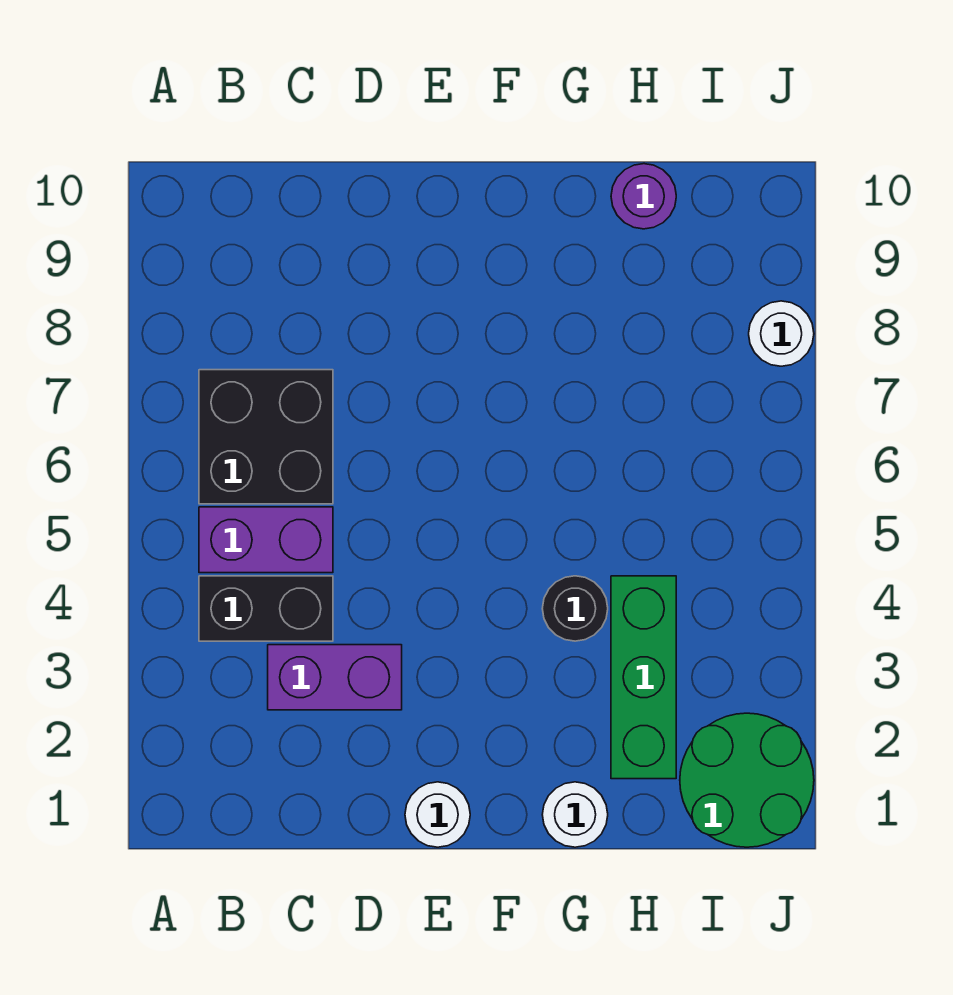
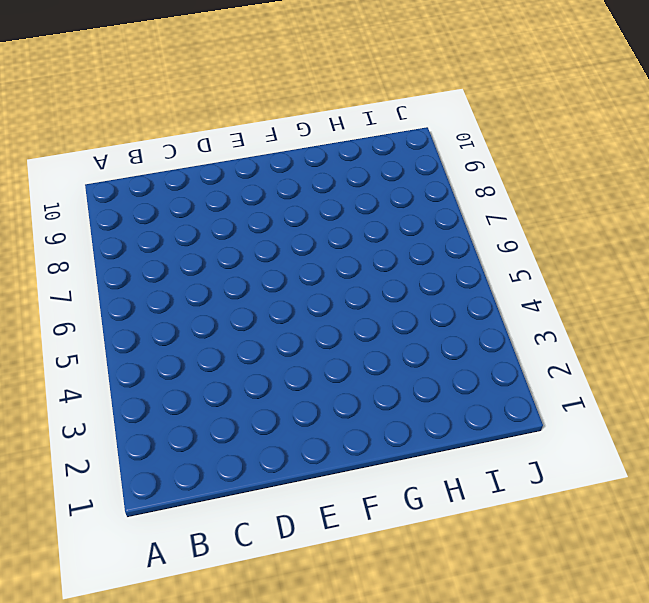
none -> black 1x2 brick [199,576,333,641]
none -> purple 1x2 brick [199,507,333,573]

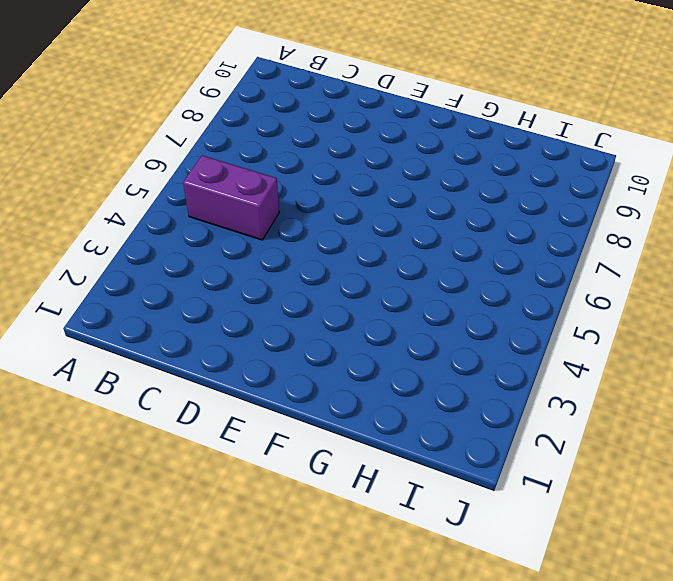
none -> black 1x2 brick [199,576,333,641]
none -> black 2x2 brick [199,370,333,504]

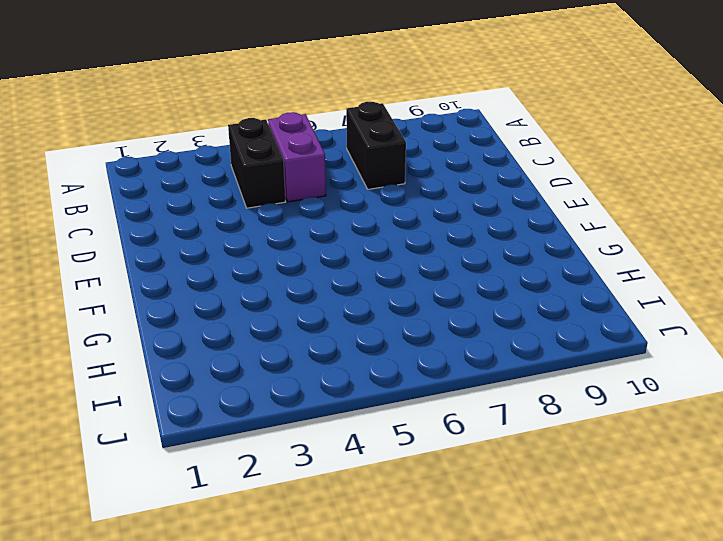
black 1x2 brick [346,102,406,189] -> black 2x2 brick [199,370,333,504]
none -> purple 1x2 brick [268,645,402,710]
none -> white 1x1 round brick [405,782,470,847]

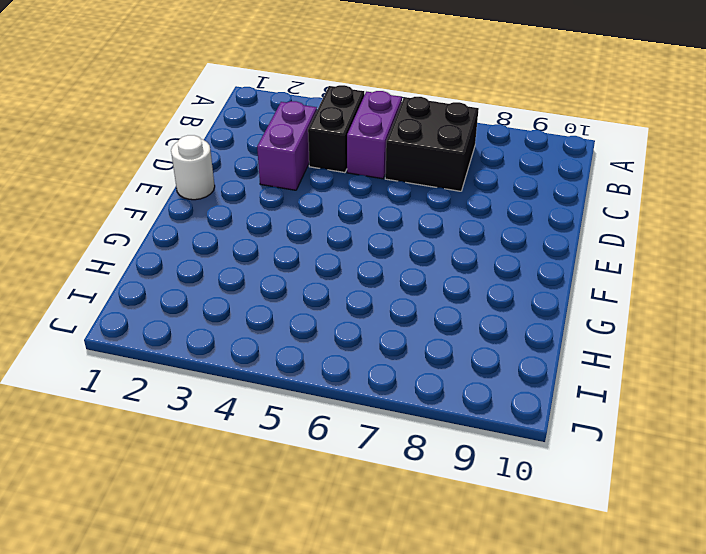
none -> white 1x1 round brick [542,782,608,847]
none -> black 1x1 round brick [542,576,608,641]

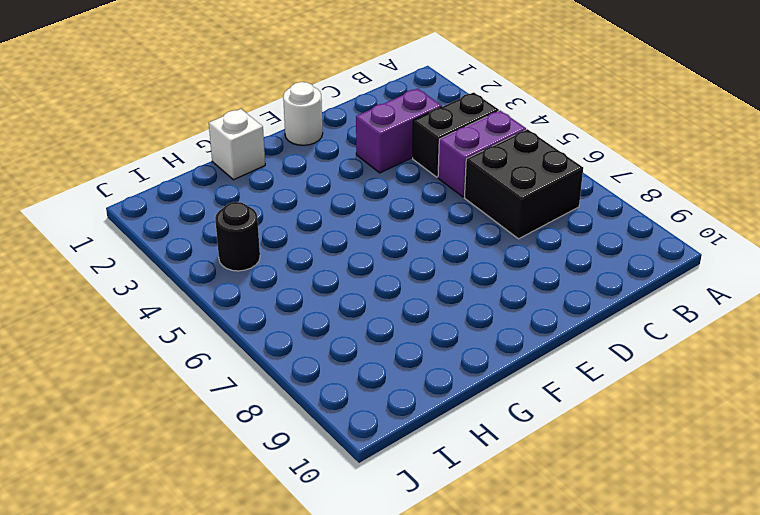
white 1x1 brick [209,109,265,180] -> white 1x1 round brick [542,782,608,847]
black 1x1 round brick [215,202,260,271] -> black 1x1 round brick moved to [542,576,608,641]
none -> green 1x3 brick [611,576,676,779]
none -> purple 1x1 round brick [611,164,676,229]

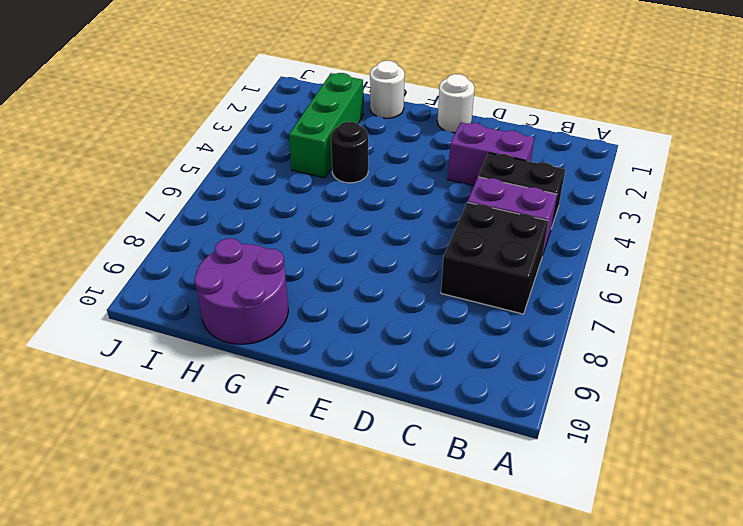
purple 2x2 round brick [194,238,288,344] -> purple 1x1 round brick [611,164,676,229]
none -> green 2x2 round brick [680,713,814,847]
none -> white 1x1 round brick [749,301,814,366]

